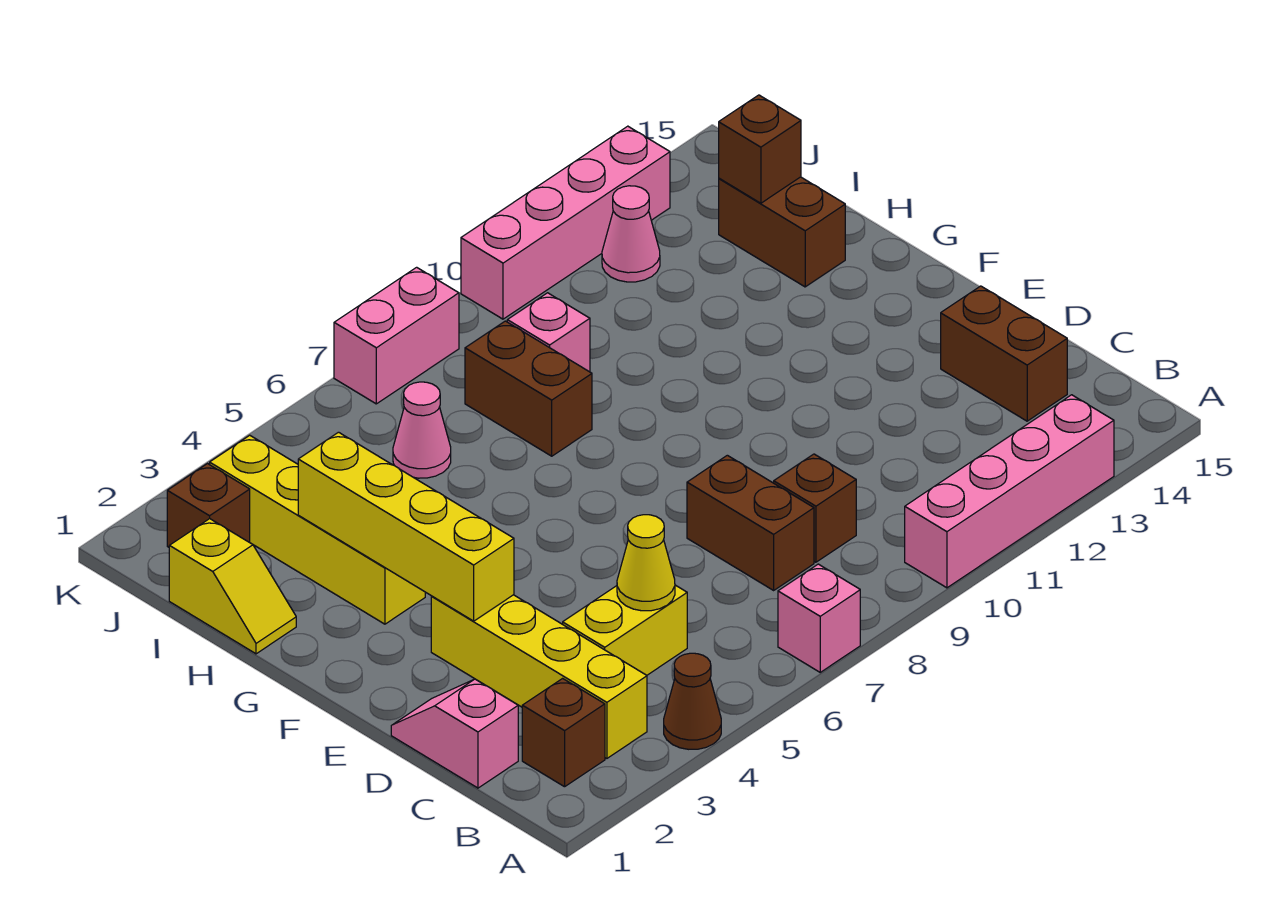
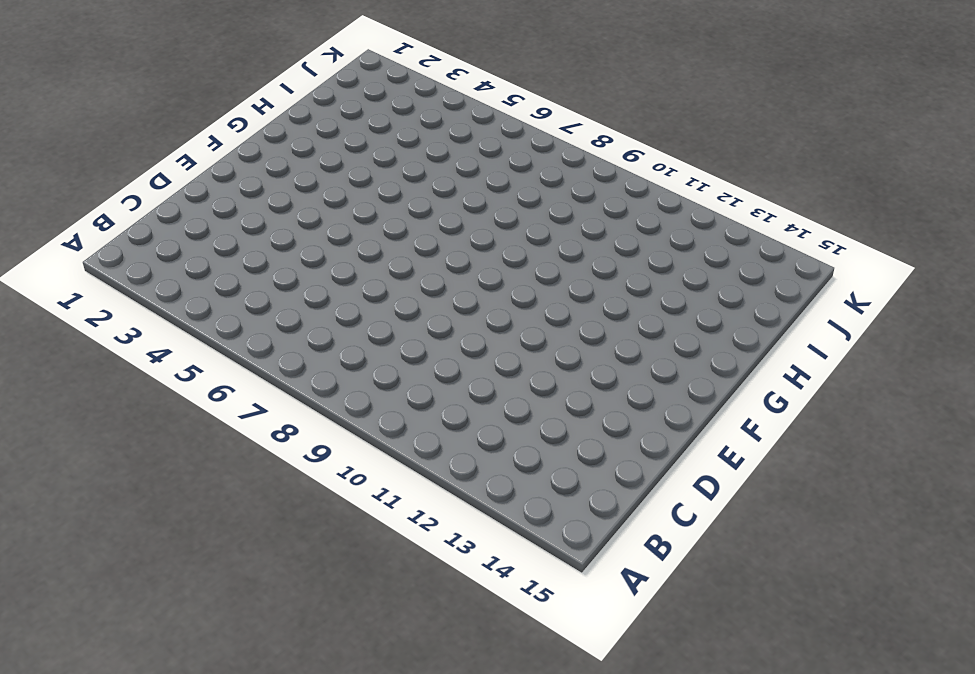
none -> brown 1x1 cone [664,653,721,749]
none -> pink 1x1 brick [778,564,860,672]
none -> pink 1x4 brick [905,395,1114,588]

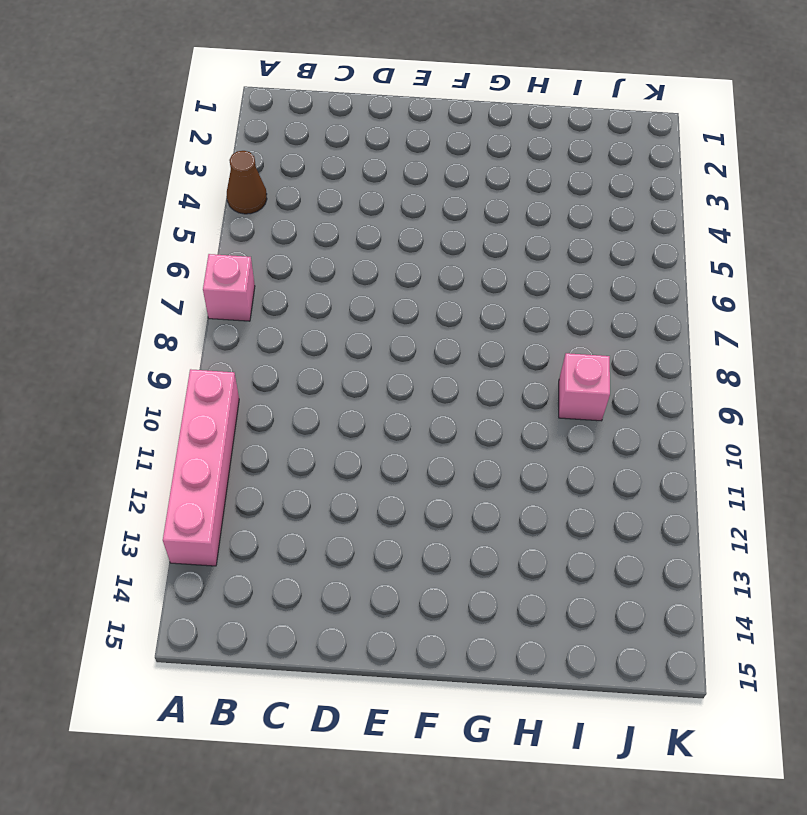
none -> brown 1x1 brick [522,678,605,787]
none -> yellow 1x4 brick [431,595,647,758]
none -> pink 1x2 slope [391,679,518,788]

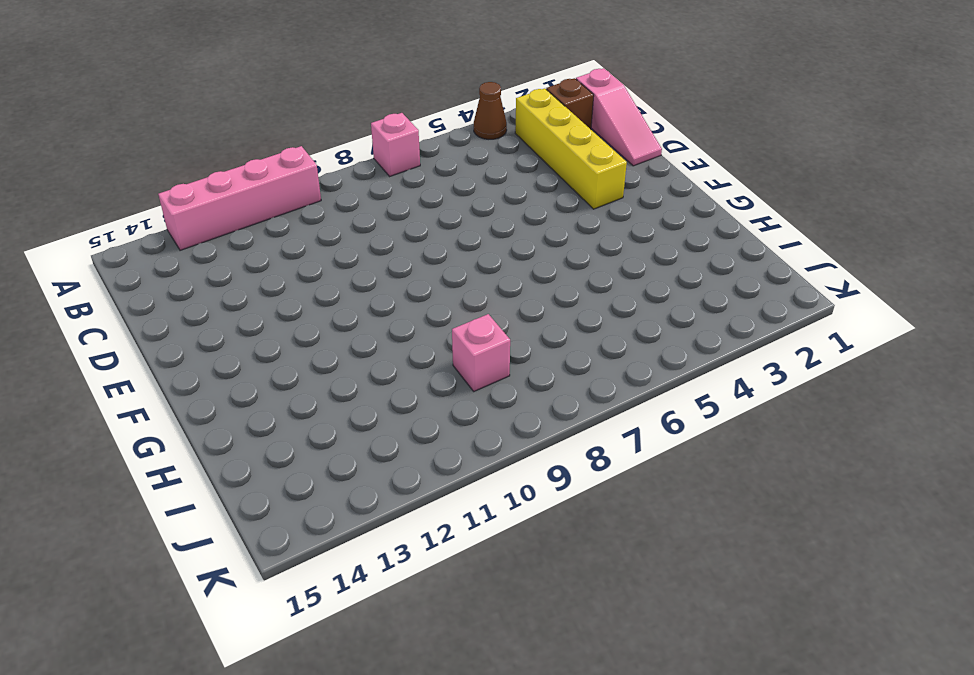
pink 1x3 slope [576,68,662,166] -> pink 1x2 slope [391,679,518,788]
none -> yellow 1x2 brick [563,585,687,675]
none -> brown 1x2 brick [687,455,814,590]
none -> brown 1x1 brick [774,454,856,562]

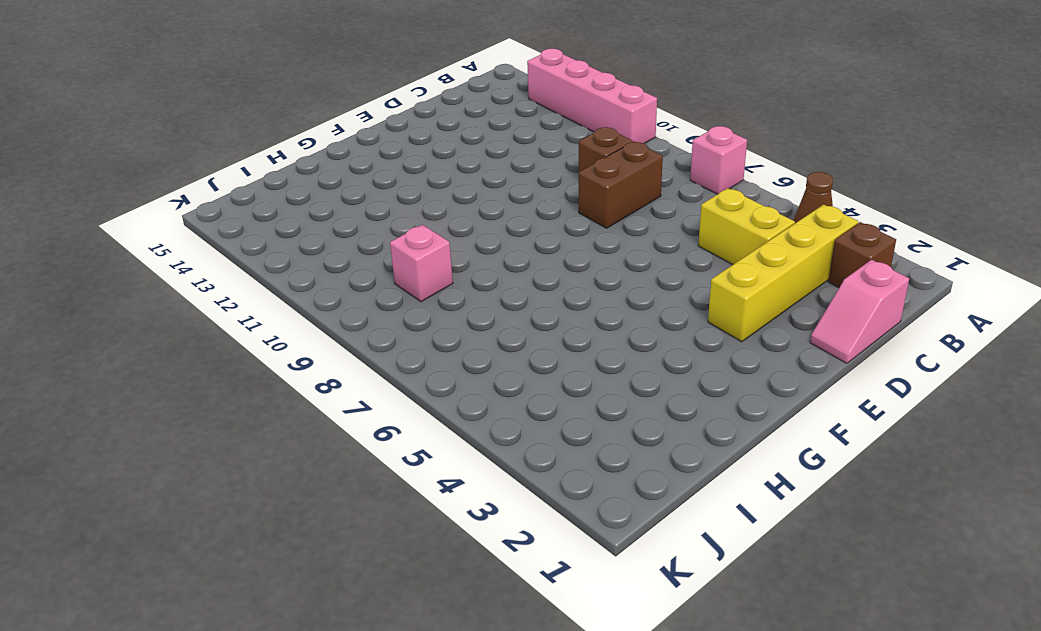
none -> brown 1x2 brick [941,286,1067,421]
none -> yellow 1x4 brick [210,435,425,624]
none -> yellow 1x2 slope [169,519,296,654]

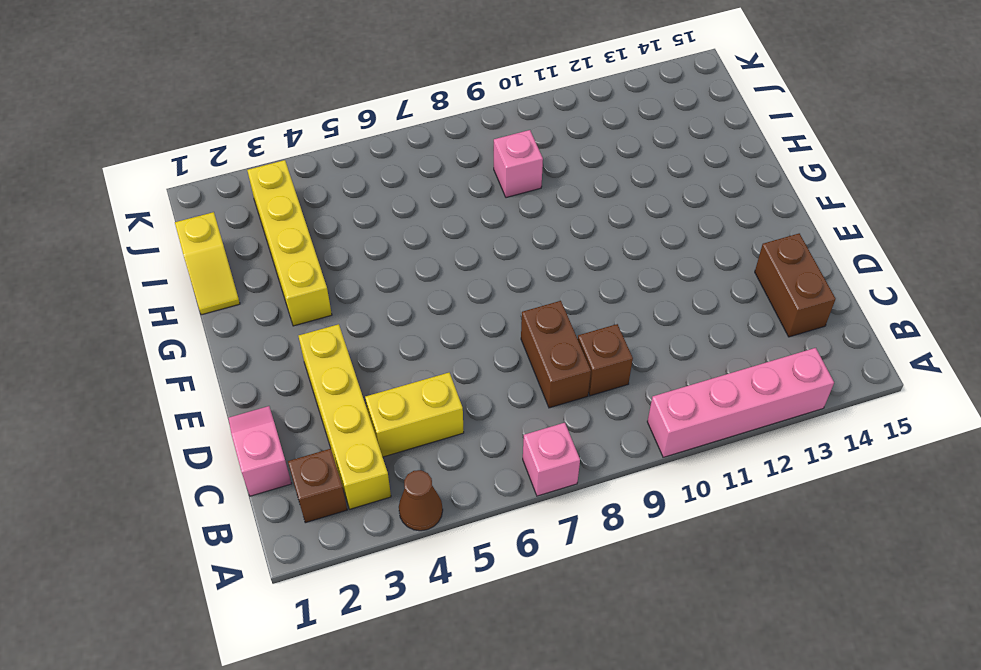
none -> brown 1x2 brick [465,321,592,456]
none -> brown 1x2 brick [719,177,845,287]
none -> pink 1x1 cone [393,382,451,478]

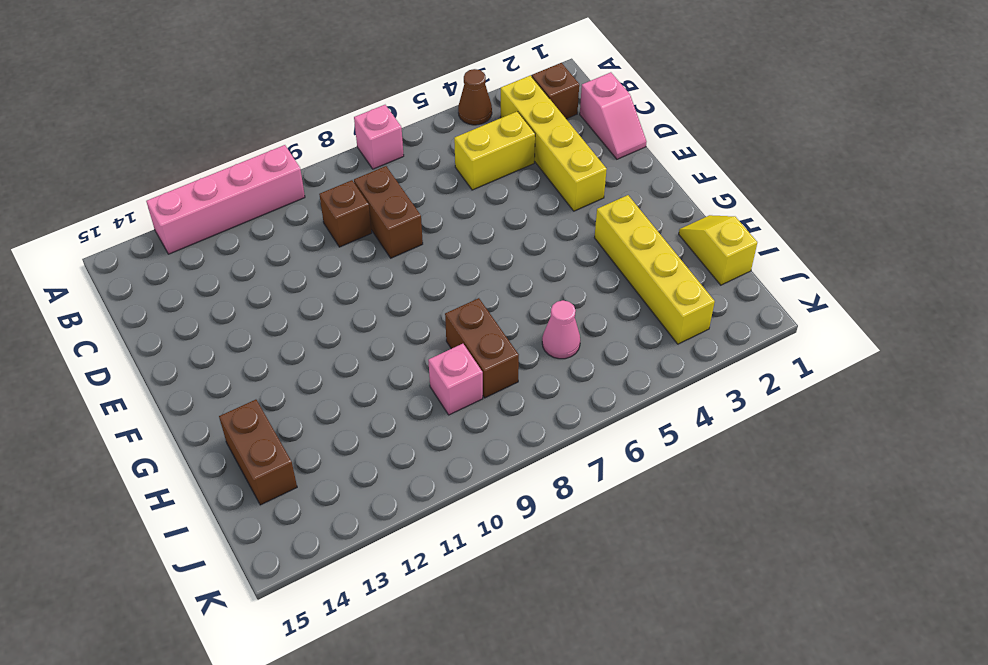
none -> brown 1x2 brick [941,286,1067,421]
none -> brown 1x1 brick [167,464,250,547]
none -> pink 1x1 cone [602,186,660,282]

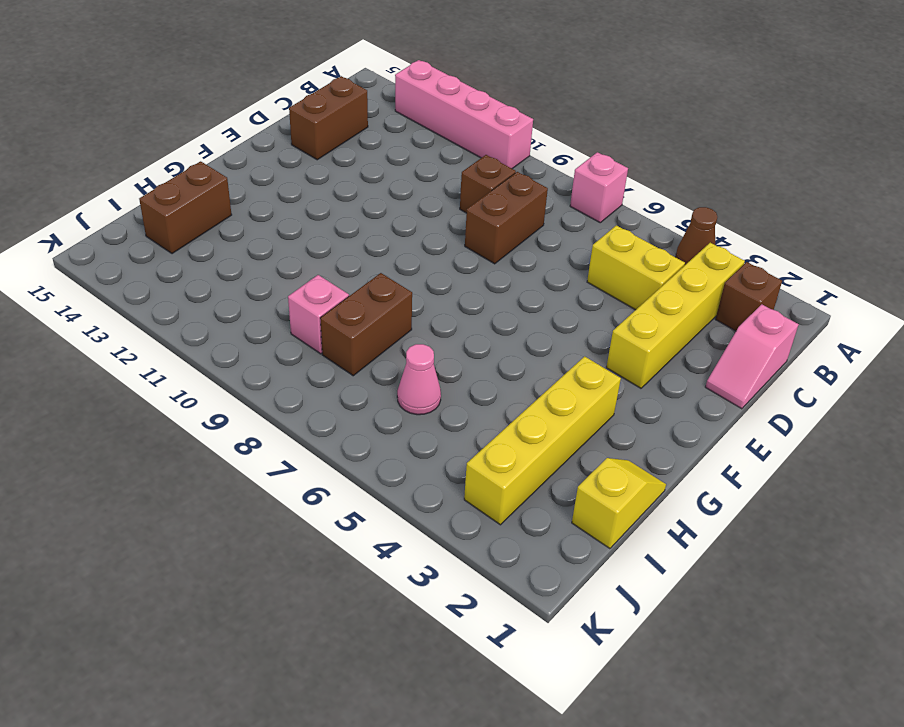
none -> brown 1x1 brick [167,464,250,547]
none -> pink 1x1 cone [602,186,660,282]
none -> pink 1x2 brick [334,267,459,404]

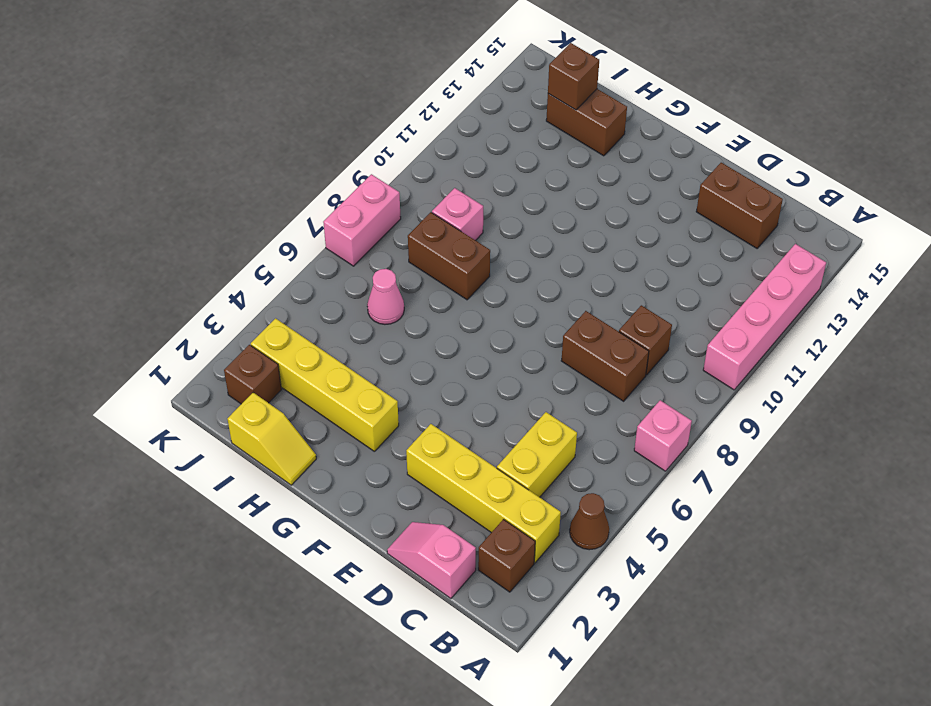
none -> pink 1x1 cone [602,186,660,282]
none -> pink 1x4 brick [461,126,670,319]
none -> yellow 1x1 cone [617,515,675,611]

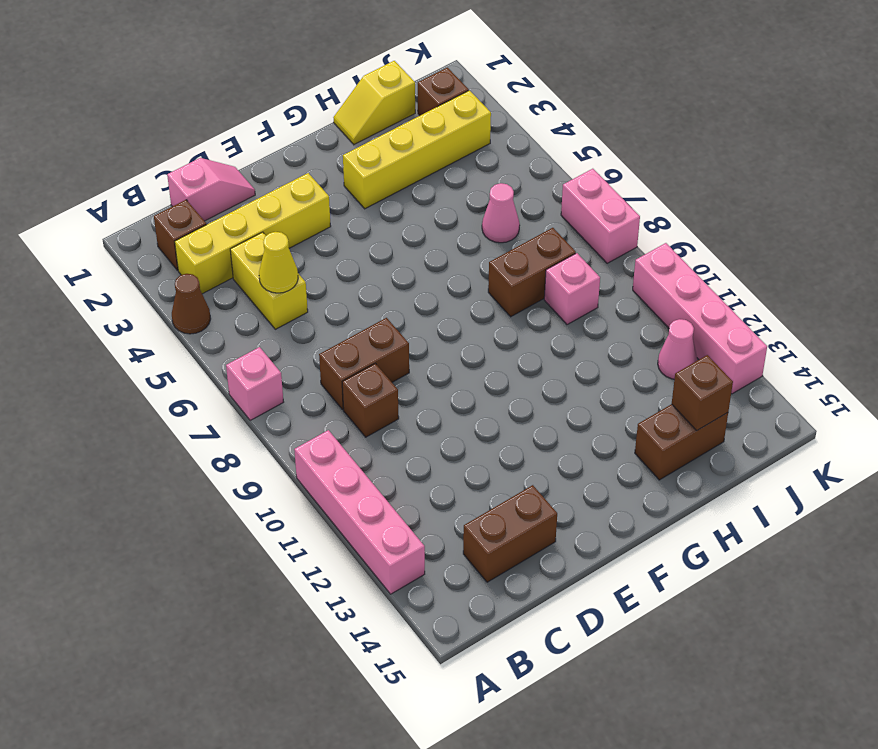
none -> yellow 1x4 brick [298,432,514,621]

